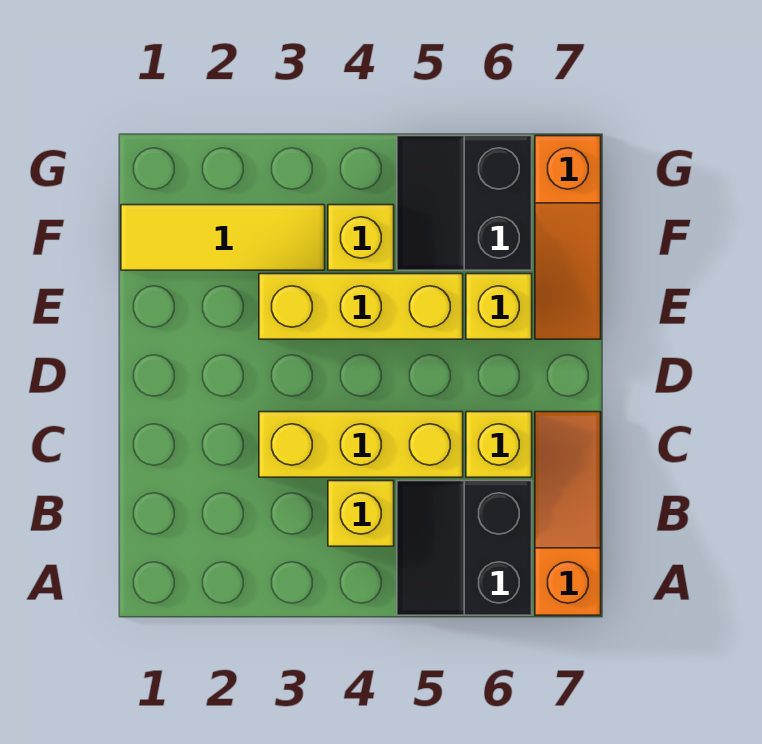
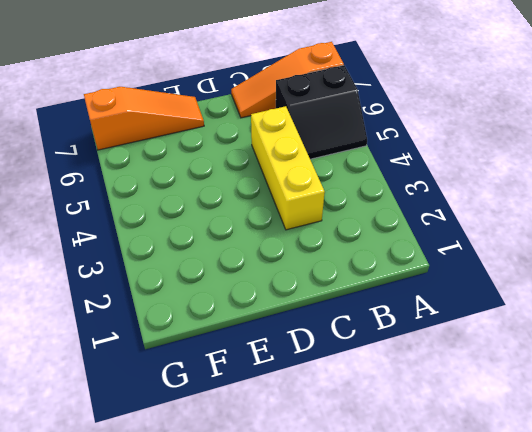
none -> yellow 1x1 brick [328,481,394,546]
none -> yellow 1x1 brick [466,412,532,477]

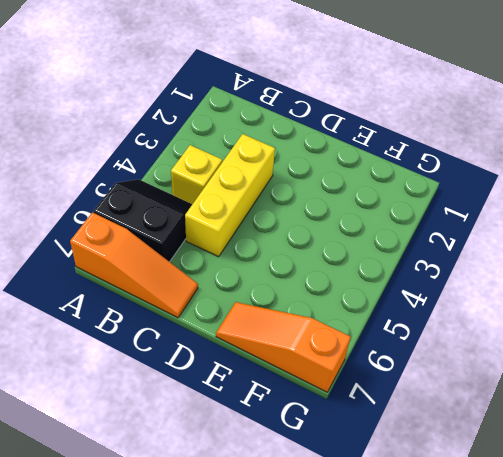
none -> yellow 1x1 brick [466,412,532,477]
none -> yellow 1x3 brick [259,274,463,339]

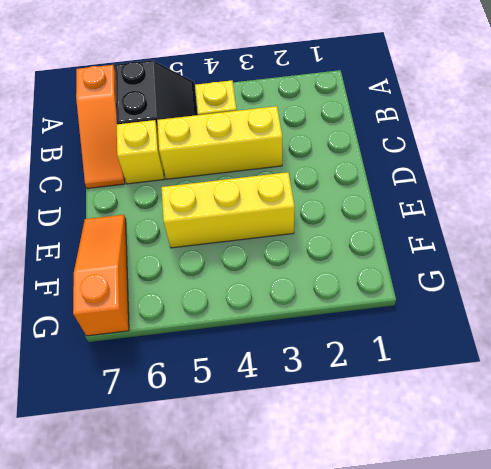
none -> yellow 1x1 brick [466,274,532,339]
none -> yellow 1x3 tile [121,205,325,270]

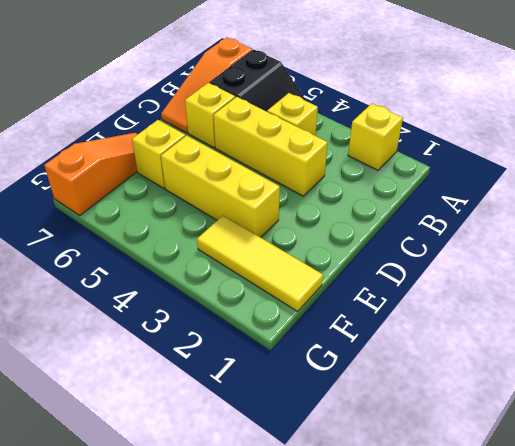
yellow 1x1 brick [348,104,403,170] -> yellow 1x1 brick moved to [328,205,394,270]
none -> black 2x2 slope [397,136,532,270]

